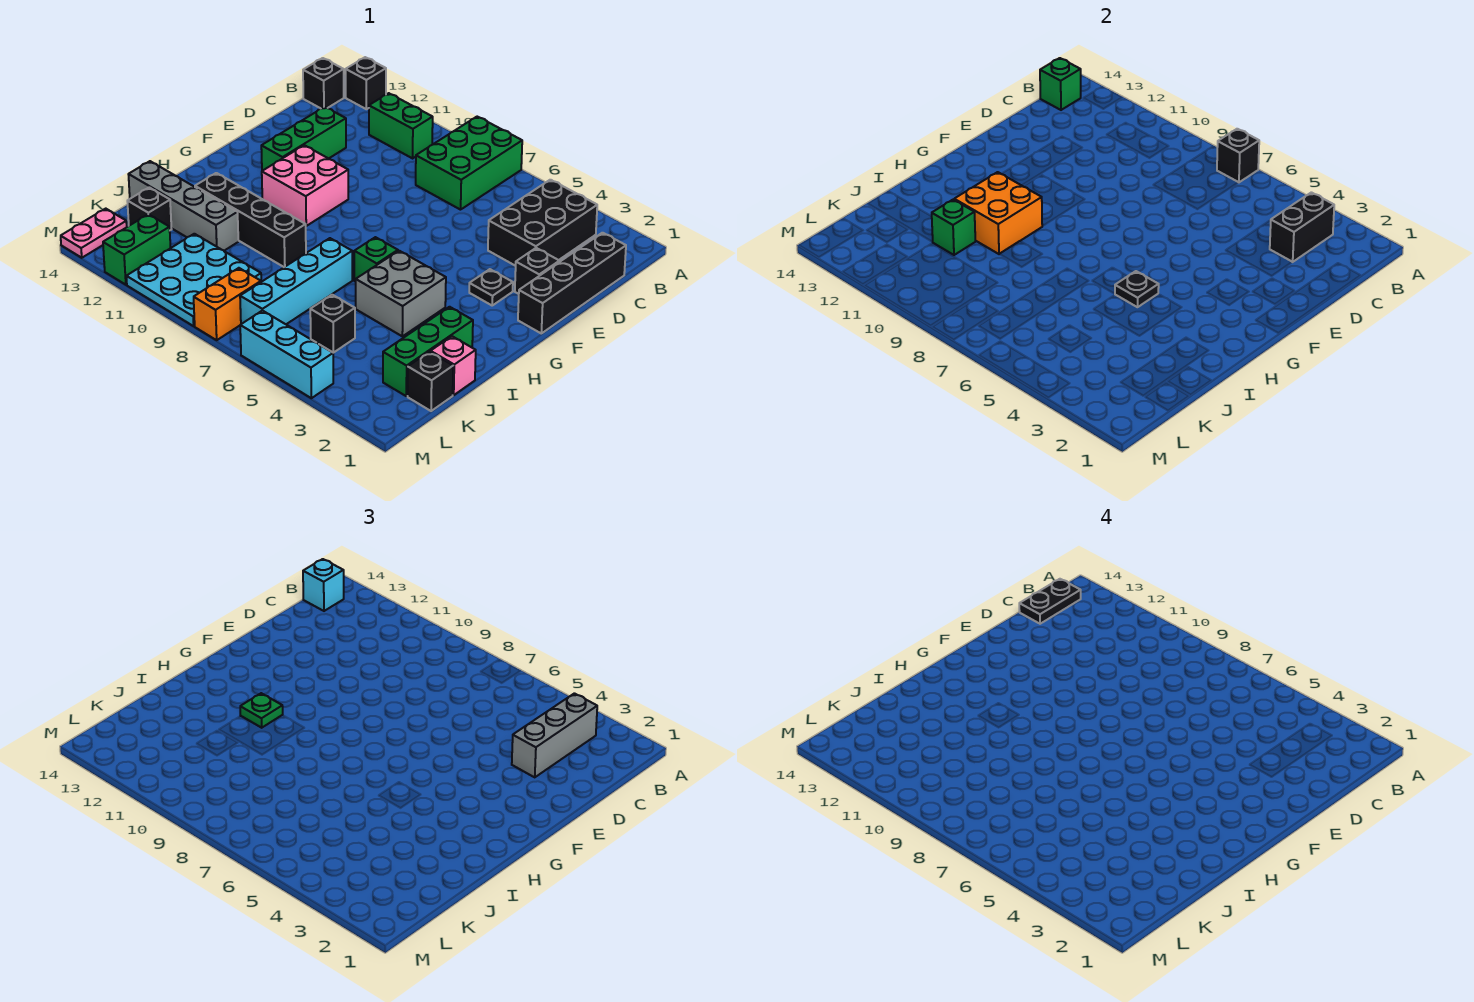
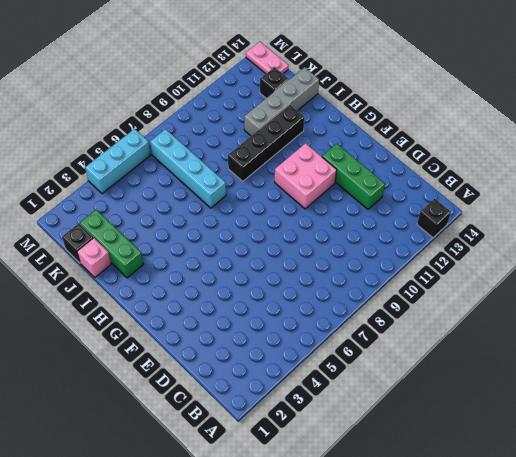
none -> green 2x3 brick [416,117,522,210]
none -> black 2x3 brick [488,180,597,266]
none -> green 1x2 brick [369,93,433,158]
none -> black 1x1 brick [303,58,344,109]

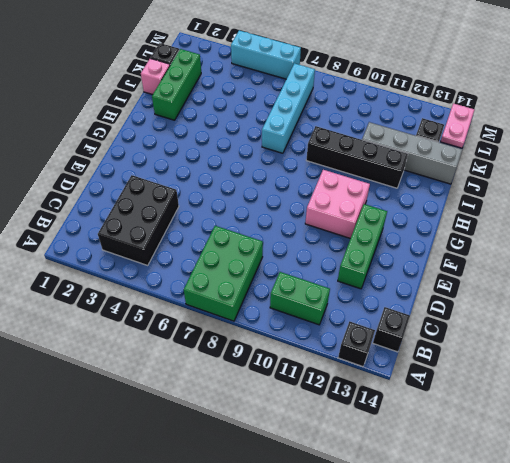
none -> black 1x4 brick [518,233,626,333]
none -> black 1x1 brick [515,248,559,294]
none -> black 1x1 plate [469,269,513,305]
none -> grey 2x2 brick [356,251,446,336]

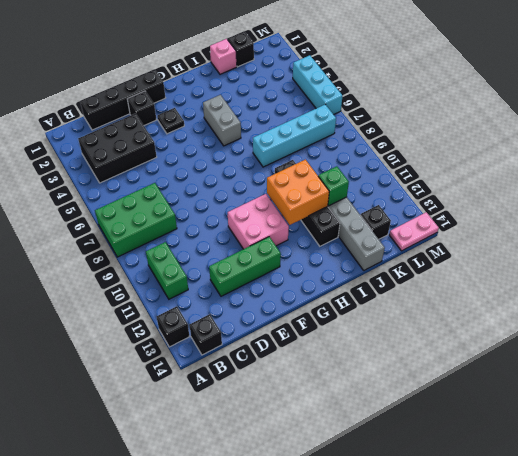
grey 1x2 brick [203,95,241,146] -> grey 2x2 brick [356,251,446,336]
none -> green 1x1 brick [354,237,398,282]
none -> green 1x3 brick [383,307,473,396]
none -> black 1x1 brick [310,295,355,353]
none -> cyan 3x3 plate [126,234,261,326]

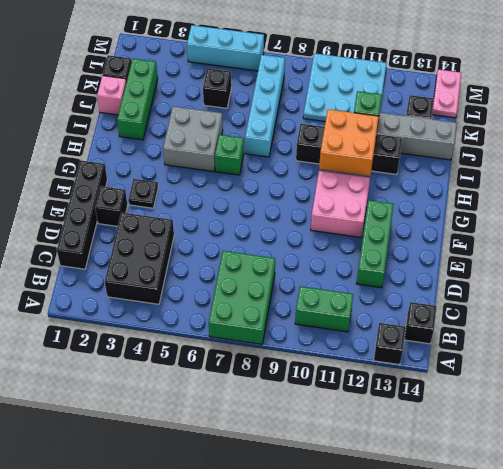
none -> orange 1x2 brick [194,268,261,340]
none -> green 1x2 brick [103,214,171,285]
none -> black 1x1 brick [1217,129,1259,183]
none -> black 1x2 brick [1270,192,1334,262]

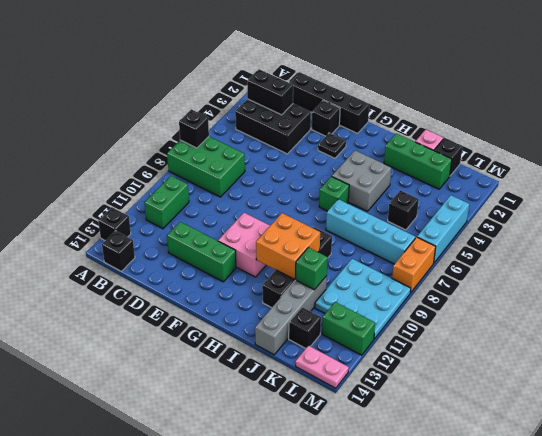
orange 1x2 brick [392,237,436,293] -> orange 1x2 brick turned to [194,268,261,340]
none -> green 1x1 brick [1040,58,1081,110]
none -> black 1x1 plate [1115,271,1159,307]
none -> grey 1x3 brick [512,693,597,777]
none -> cyan 1x1 brick [303,559,344,611]

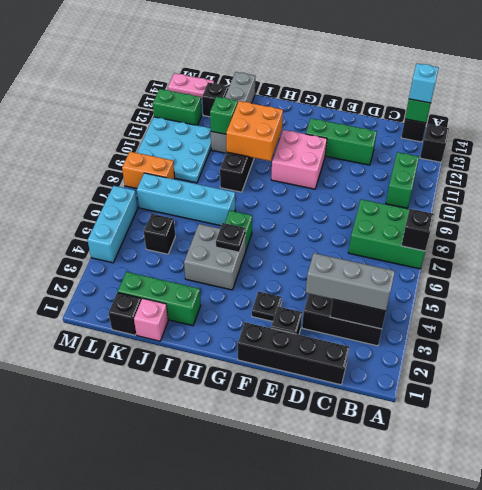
none -> green 1x1 plate [240,693,283,728]
none -> black 1x2 plate [1019,579,1081,624]

